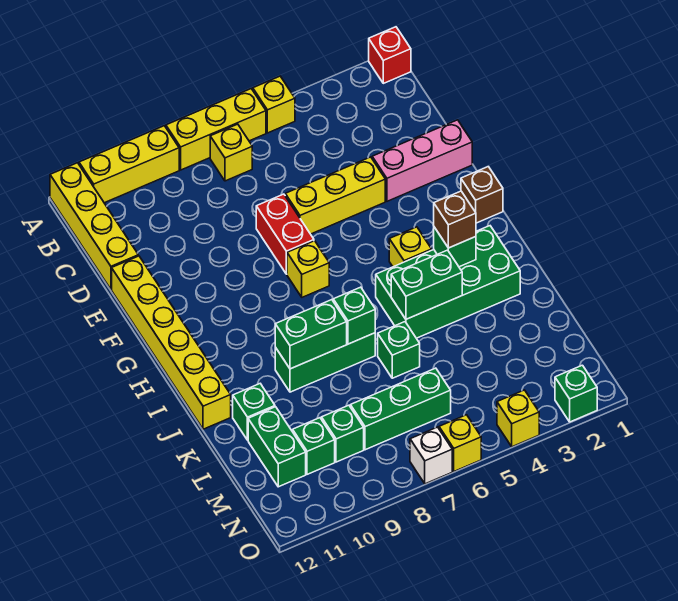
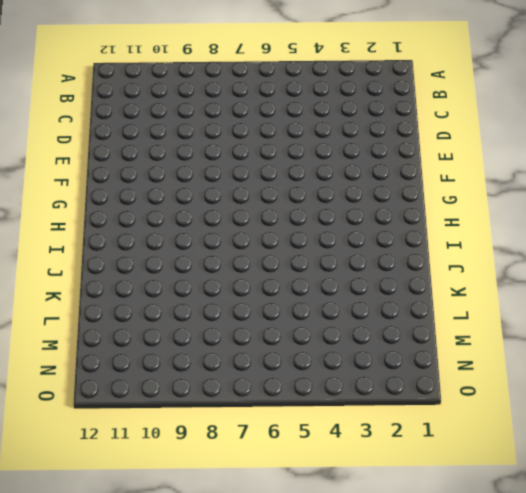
none -> red 1x1 brick [369,27,411,83]
none -> yellow 1x1 brick [253,76,295,133]
none -> yellow 1x3 brick [166,89,266,170]
none -> yellow 1x3 brick [79,126,179,203]

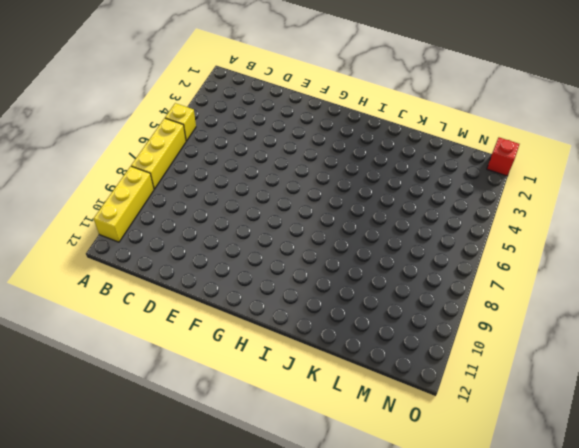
red 1x1 brick [487,138,519,176] -> red 1x1 brick moved to [369,27,411,83]
none -> yellow 1x4 brick [50,163,138,289]
none -> yellow 1x1 brick [210,124,252,181]
none -> pink 1x3 brick [372,120,472,201]
none -> yellow 1x3 brick [285,157,385,234]

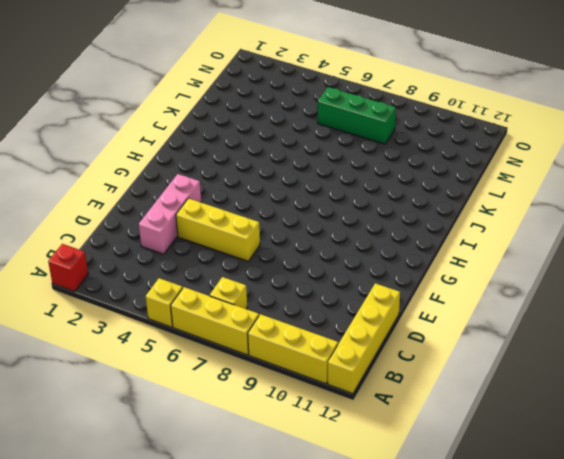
pink 1x3 brick [139,174,201,254] -> pink 1x3 brick turned to [372,120,472,201]
none -> red 1x2 brick [256,194,314,274]
none -> yellow 1x6 brick [112,256,231,429]
none -> brown 1x1 brick [461,167,503,223]
none -> yellow 1x1 brick [287,241,329,297]

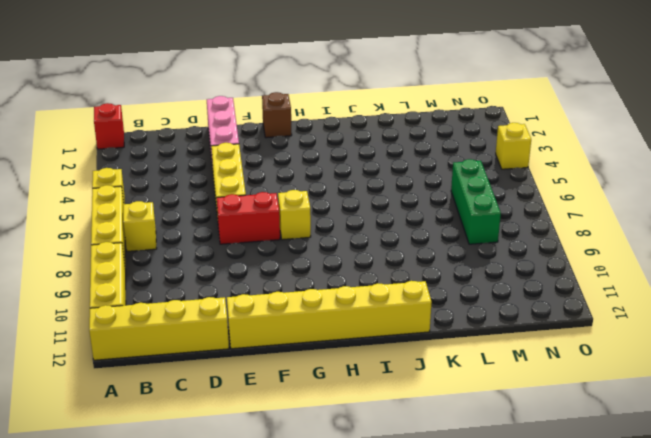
none -> yellow 1x1 brick [389,227,432,267]
none -> green 2x4 brick [376,226,520,338]
none -> green 1x3 brick [275,333,375,392]
none -> green 1x1 brick [378,322,420,378]

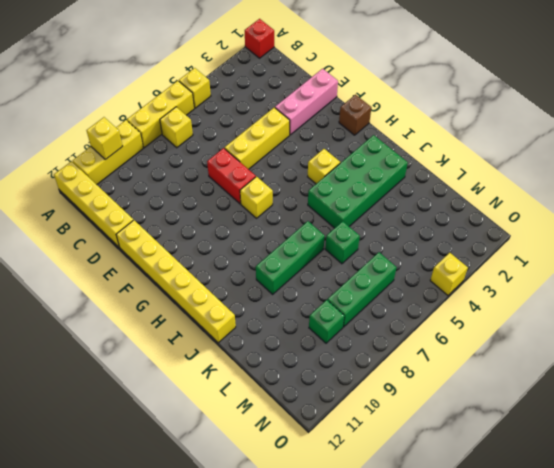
yellow 1x1 brick [87,117,123,160] -> yellow 1x1 brick moved to [439,415,481,471]
none -> green 1x1 brick [233,384,275,440]
none -> green 1x2 brick [248,407,306,487]
none -> green 1x1 brick [293,418,335,474]
none -> green 1x1 brick [555,365,597,422]

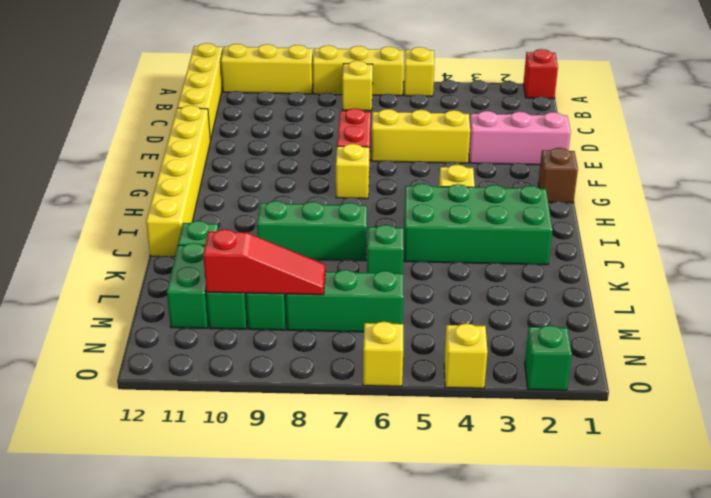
red 1x3 slope [203,229,326,295] -> none
none -> white 1x1 brick [410,427,452,484]
none -> green 1x1 brick [434,227,476,267]
none -> green 1x2 brick [391,250,462,319]
none -> green 1x1 brick [333,287,375,344]

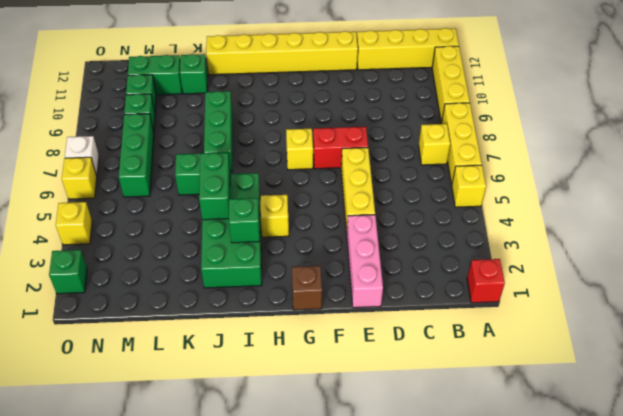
none -> green 1x1 brick [333,287,375,344]
none -> green 1x2 brick [275,300,347,369]
none -> brown 1x1 brick [434,191,476,248]

